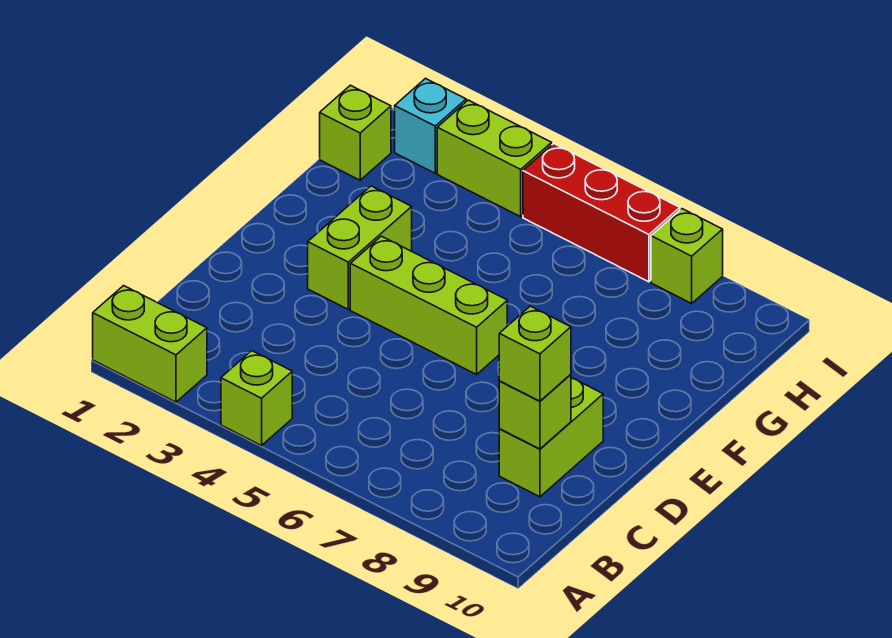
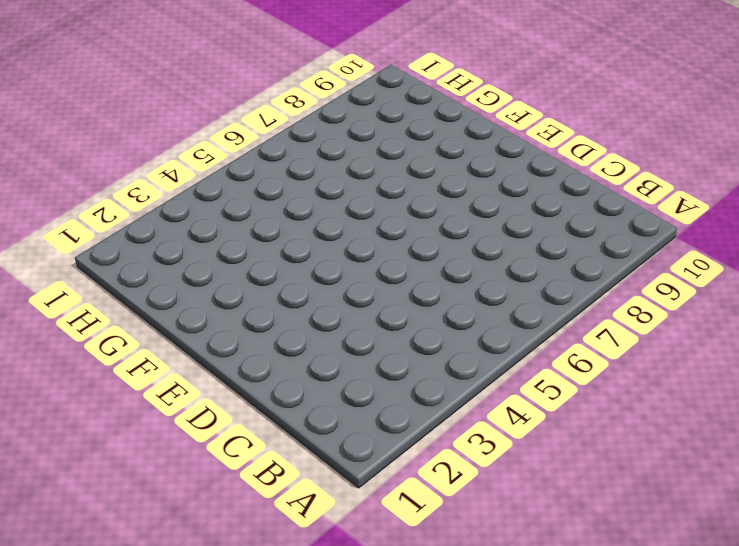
none -> lime 1x2 brick [93,286,207,402]
none -> lime 1x1 brick [221,351,292,446]
none -> lime 1x2 brick [499,378,603,497]

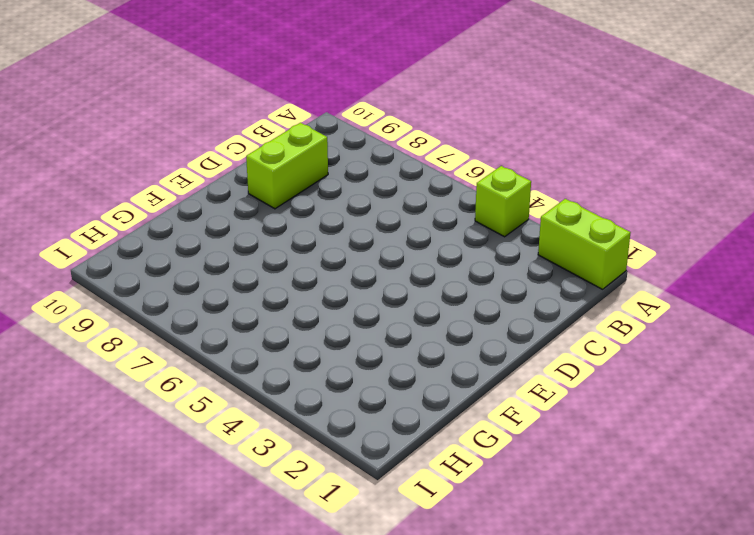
none -> lime 1x2 brick [308,186,412,309]
none -> lime 1x3 brick [350,236,507,374]
none -> lime 1x1 brick [320,85,391,180]

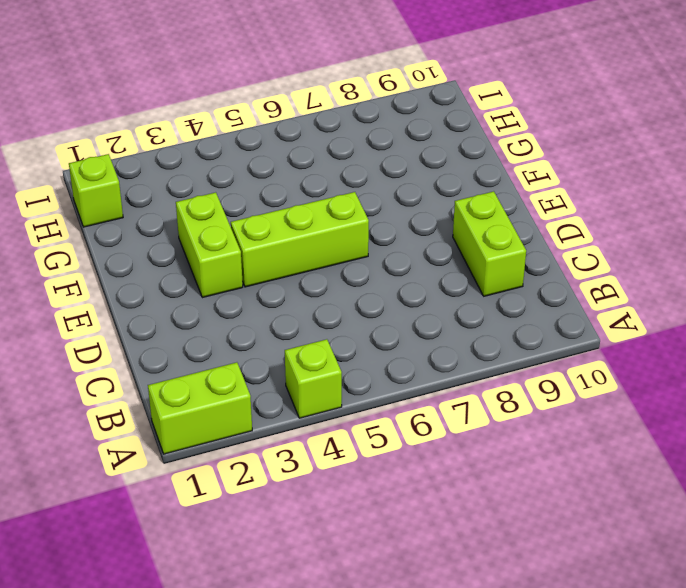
none -> cyan 1x1 brick [395,78,466,173]
none -> lime 1x2 brick [437,100,552,217]
none -> red 1x3 brick [523,144,680,282]

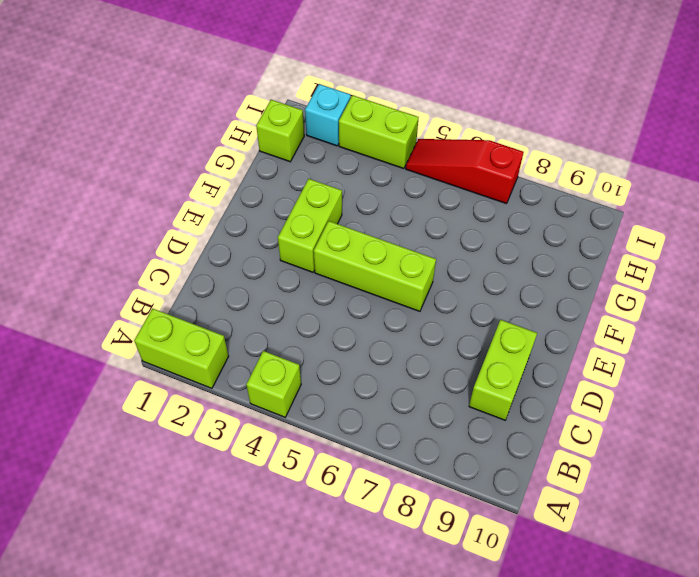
red 1x3 slope [406,139,524,204] -> red 1x3 brick [523,144,680,282]
none -> lime 1x1 brick [651,209,723,303]
none -> lime 1x1 brick [499,374,571,449]
none -> lime 1x1 brick [499,306,571,401]

